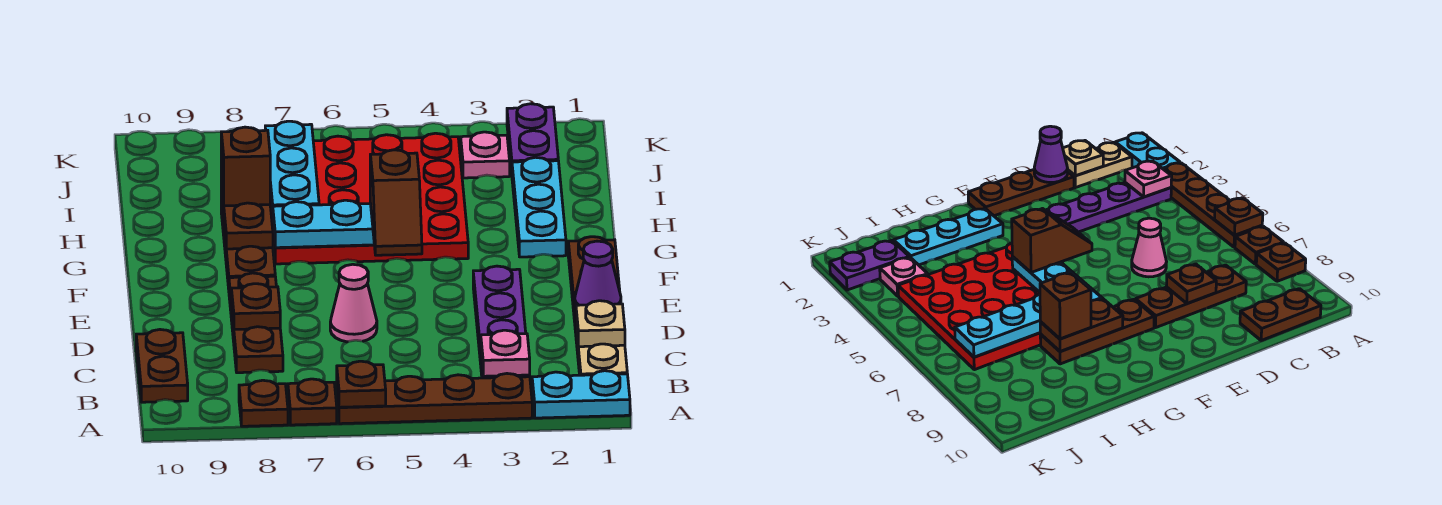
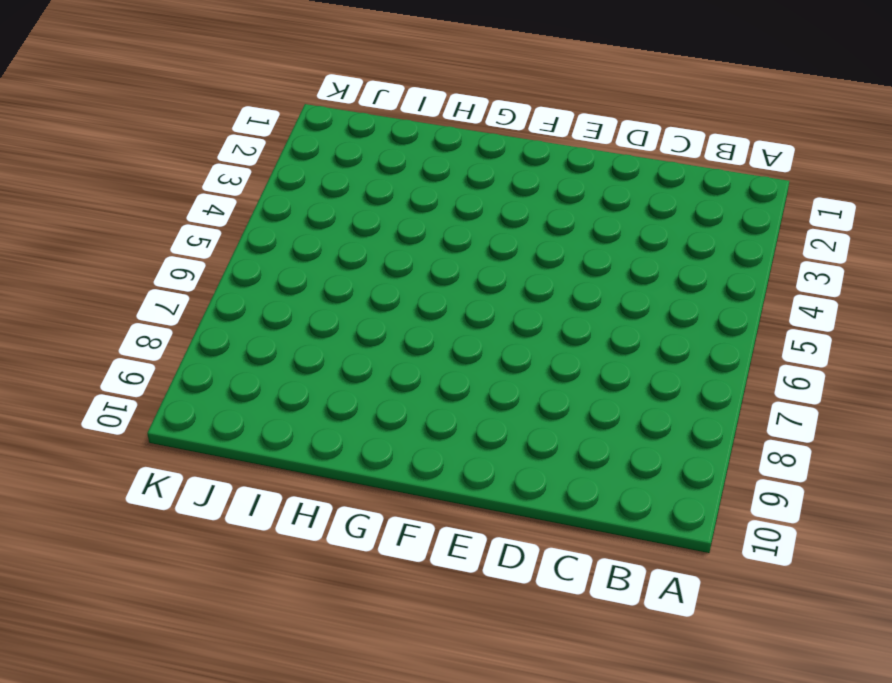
none -> cyan 1x2 plate [532,371,630,418]
none -> brown 1x4 plate [337,374,532,424]
none -> brown 1x1 plate [288,379,337,425]

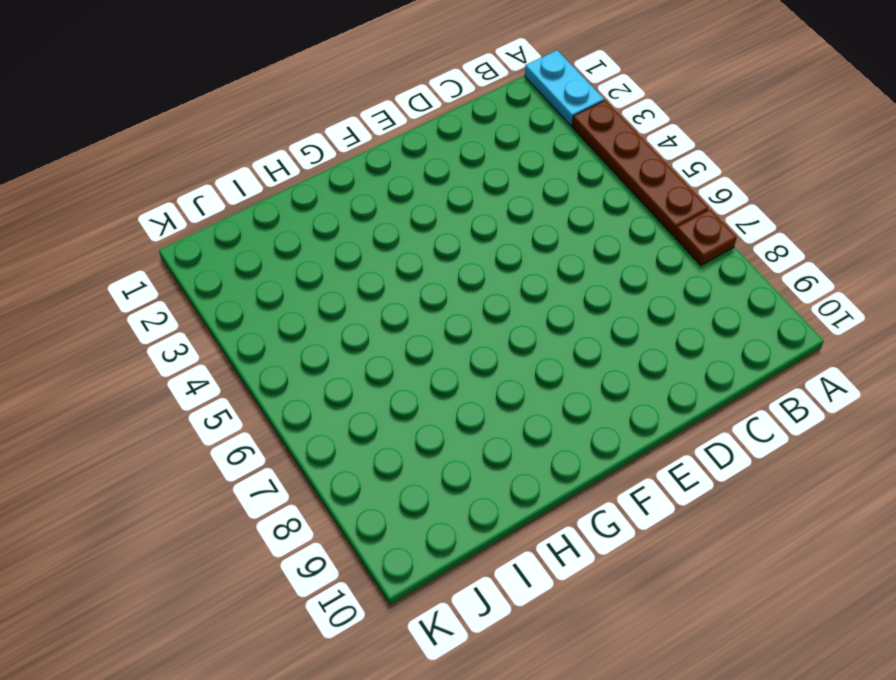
none -> brown 1x1 plate [239,380,288,426]
none -> tan 1x2 plate [576,327,627,375]
none -> purple 1x4 plate [473,266,530,378]

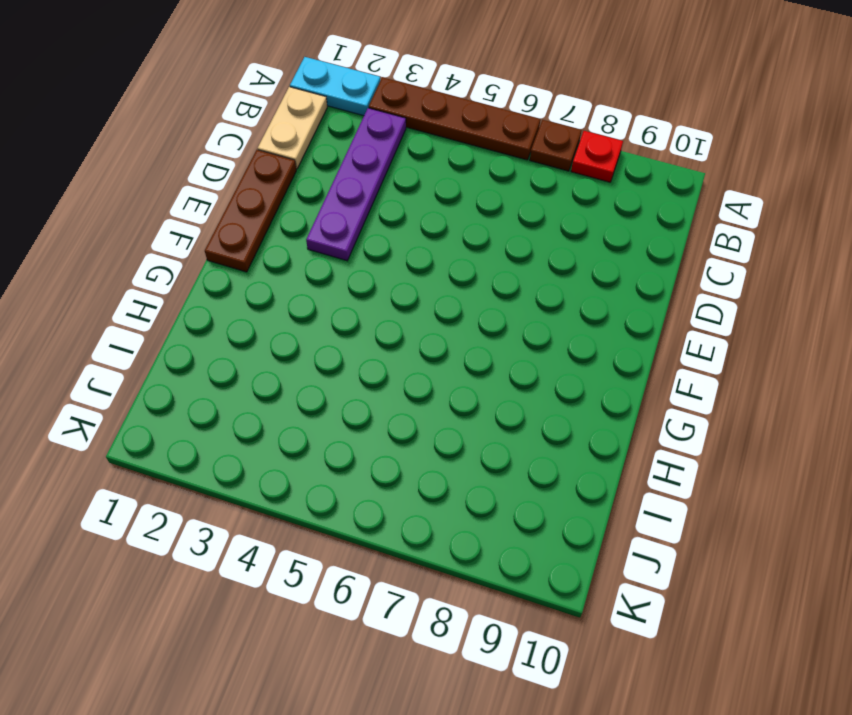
red 1x1 plate [571,131,623,182] -> brown 1x1 plate [239,380,288,426]
none -> brown 1x2 plate [136,330,188,402]
none -> brown 1x3 plate [229,273,283,373]
none -> pink 1x1 cone [330,264,377,342]

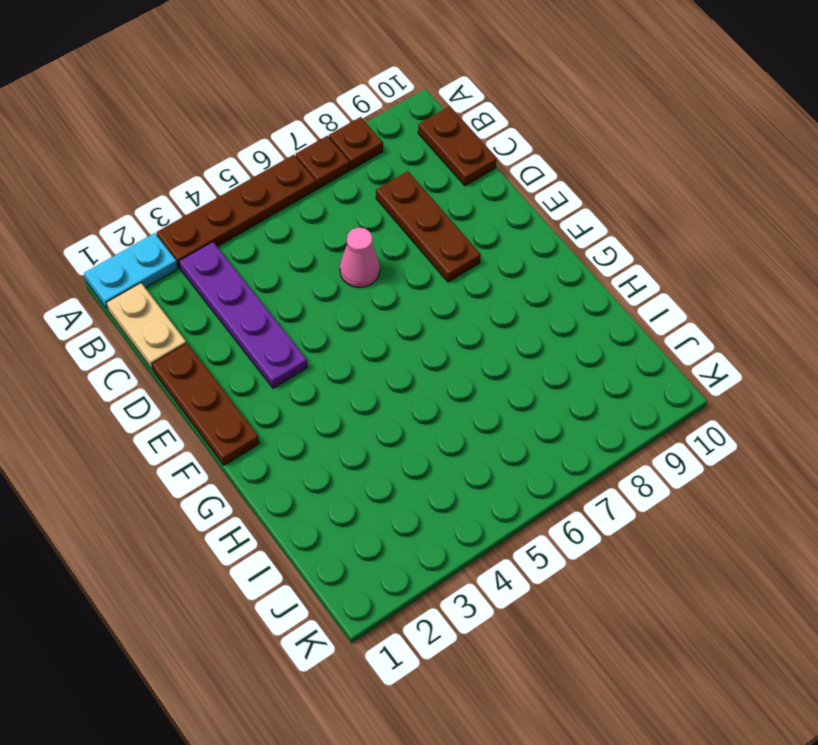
none -> brown 1x3 plate [221,198,275,289]
none -> cyan 1x3 plate [512,157,566,257]
none -> red 4x4 plate [270,133,468,264]

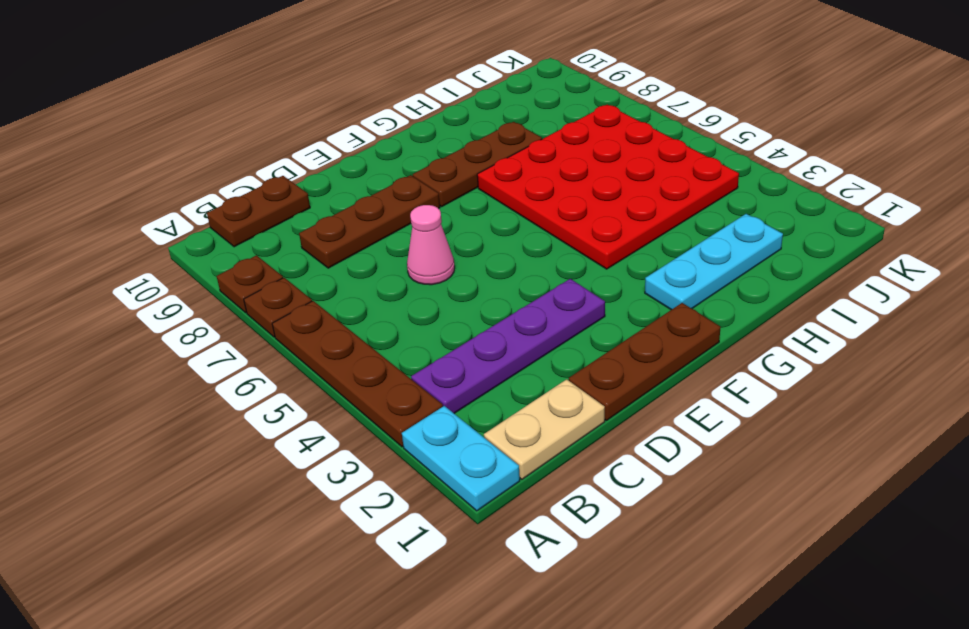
none -> purple 1x2 plate [507,104,558,172]
none -> pink 1x1 plate [461,132,510,178]
none -> brown 1x1 plate [337,361,386,407]

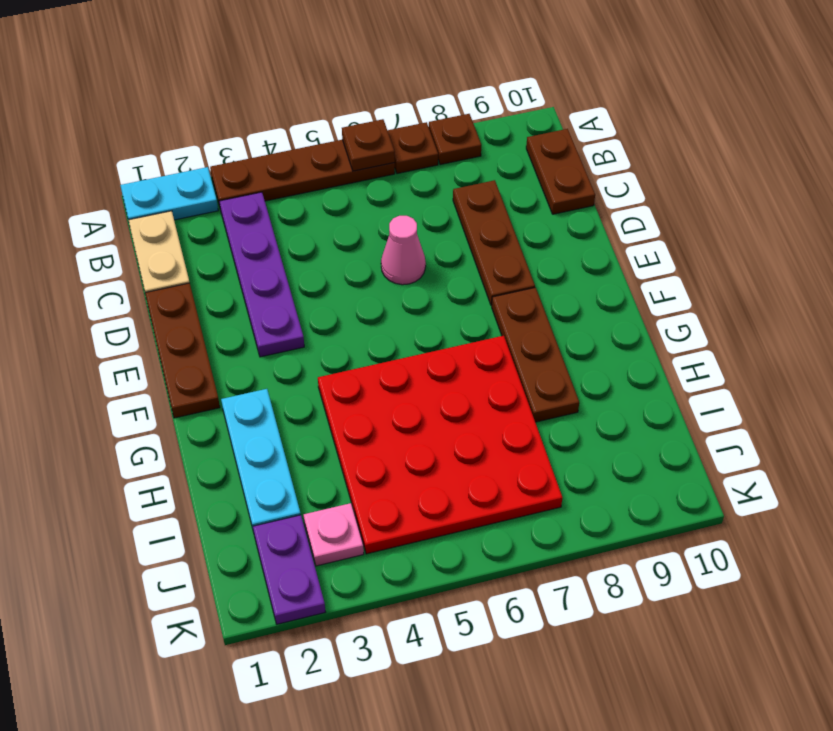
none -> pink 1x1 plate [481,330,530,376]
none -> tan 1x1 plate [576,301,625,347]
none -> purple 1x1 cone [575,241,621,309]

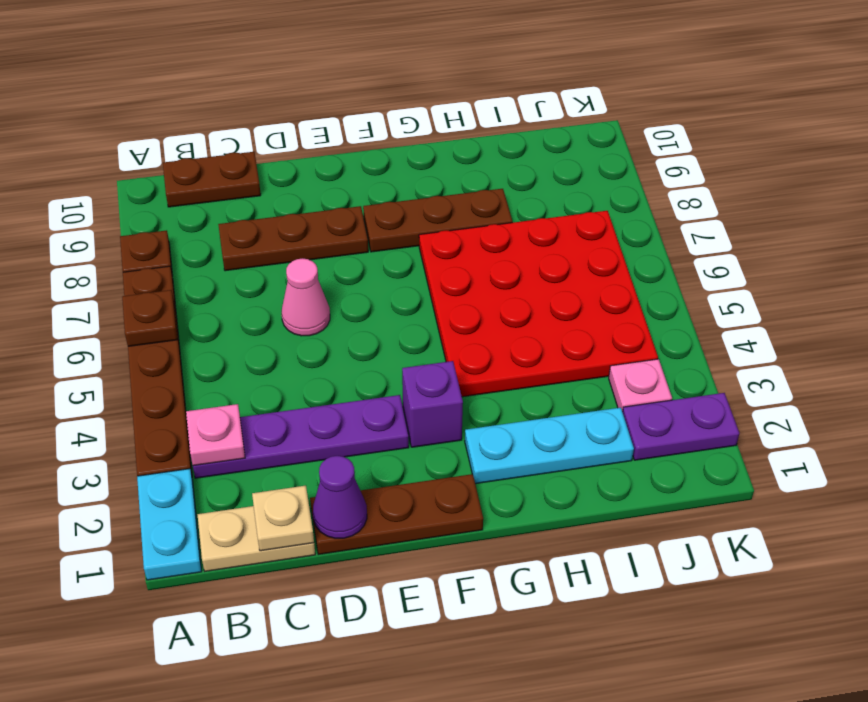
purple 1x1 brick [402,361,463,447] -> none
none -> brown 1x1 plate [231,284,280,330]
none -> cyan 1x3 plate [273,200,374,248]
none -> brown 1x2 plate [221,182,273,249]

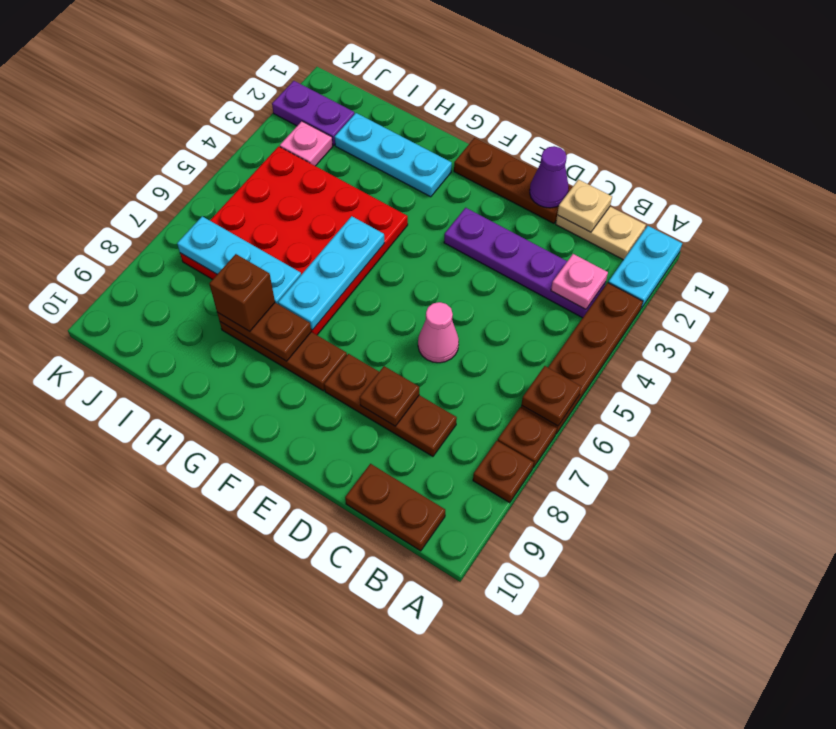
none -> brown 1x2 slope [370,150,422,255]

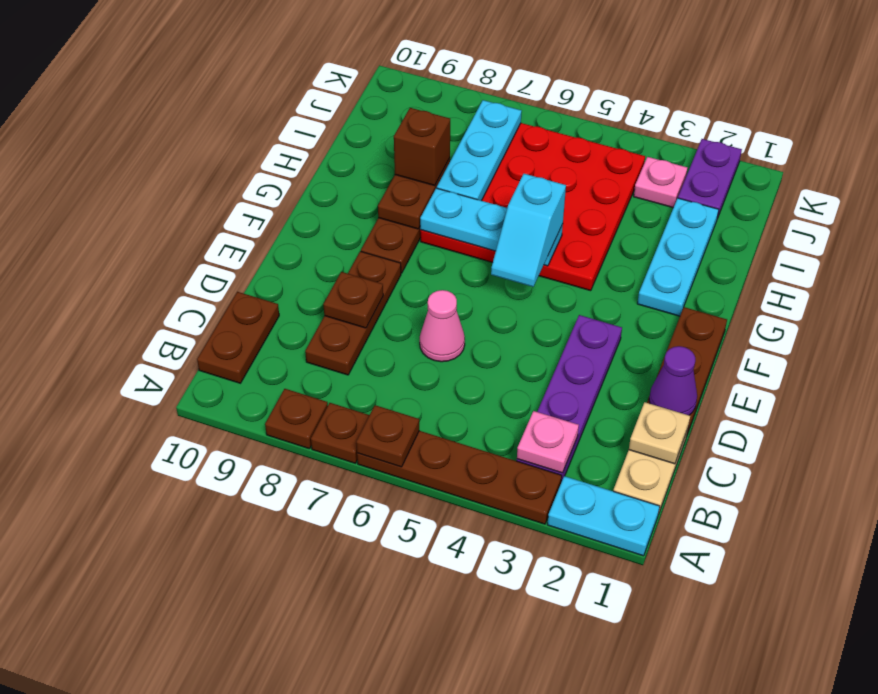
cyan 1x2 slope [491,174,566,287] -> brown 1x2 slope [370,150,422,255]

